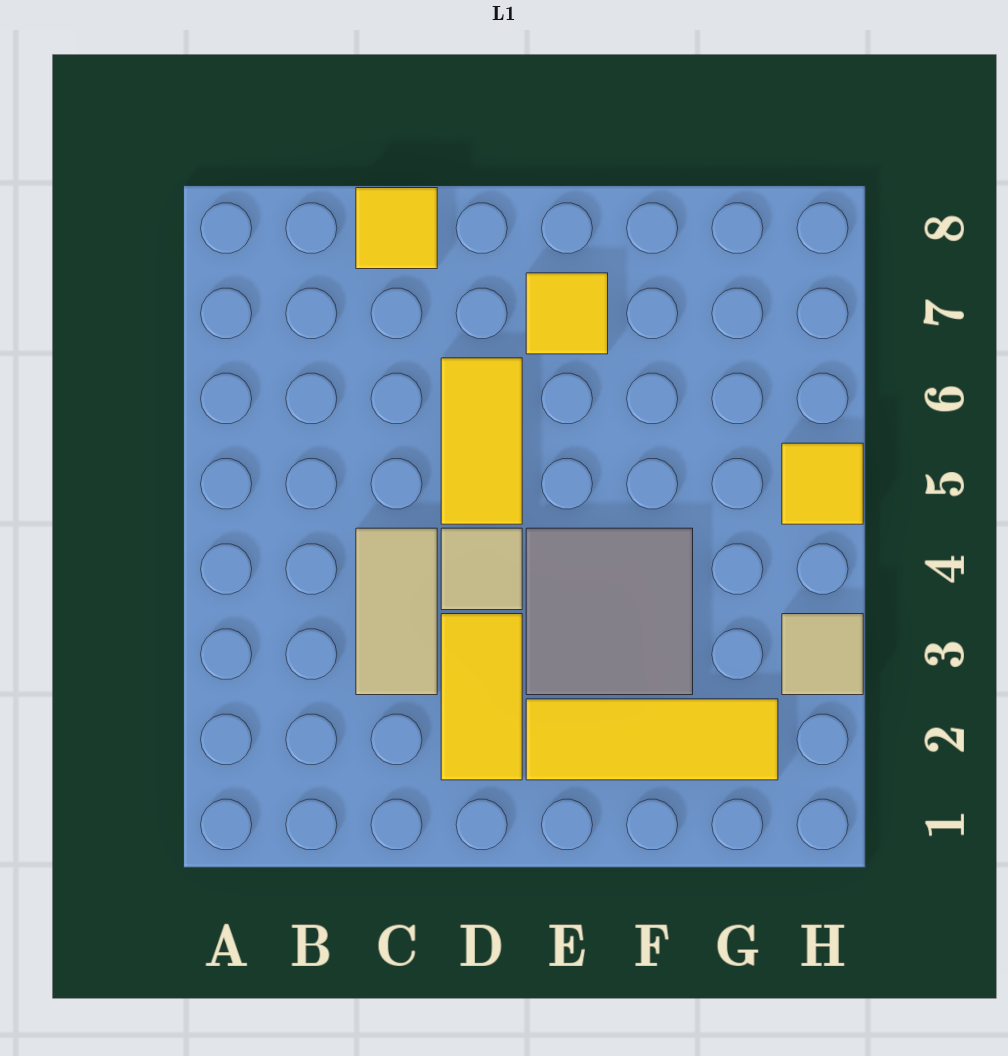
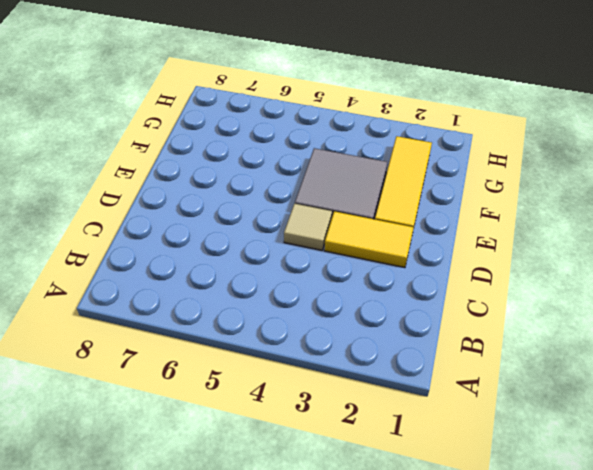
none -> tan 1x2 tile [356,528,437,695]
none -> yellow 1x1 tile [356,188,437,269]

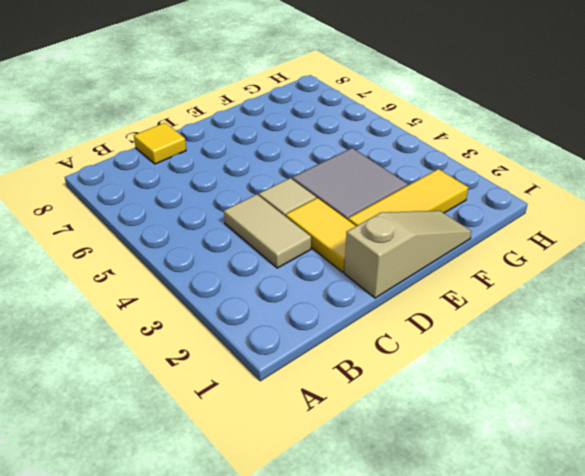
tan 1x3 slope [344,211,472,298] -> none
none -> yellow 1x2 tile [441,358,522,524]
none -> yellow 1x1 tile [526,273,608,354]

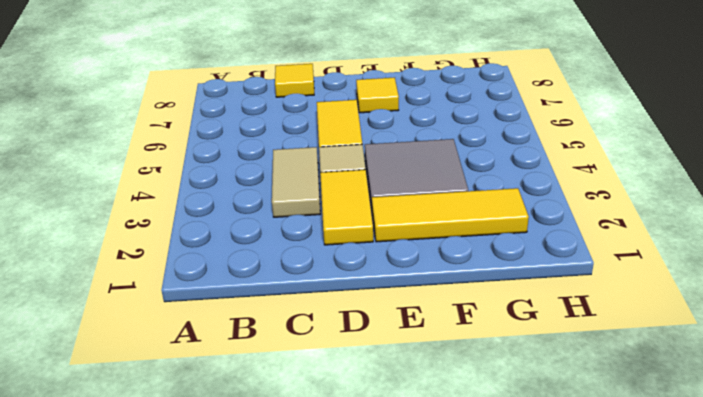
none -> tan 1x1 tile [782,614,863,695]
none -> yellow 1x1 tile [782,443,863,524]

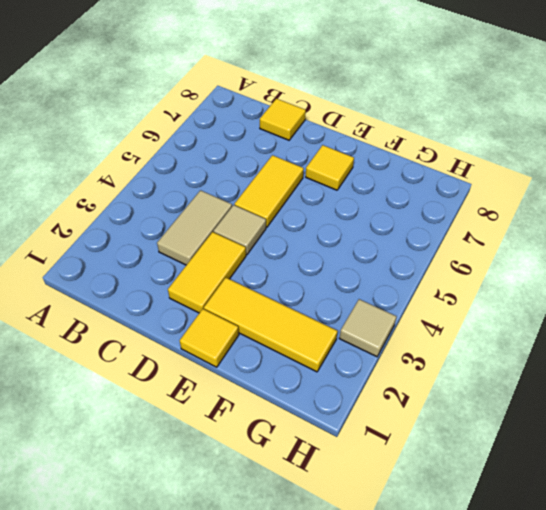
yellow 1x1 tile [180,309,239,367] -> yellow 1x1 tile moved to [782,443,863,524]
none -> grey 2x2 tile [526,528,693,695]

